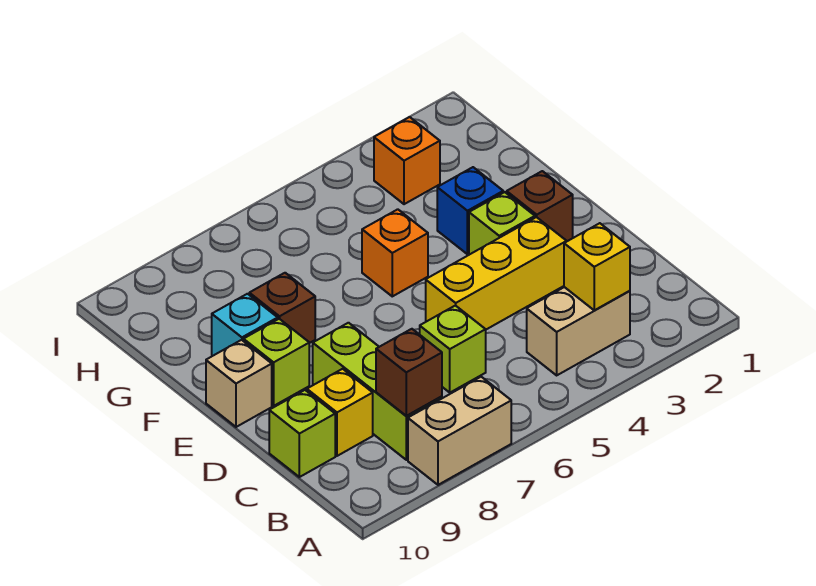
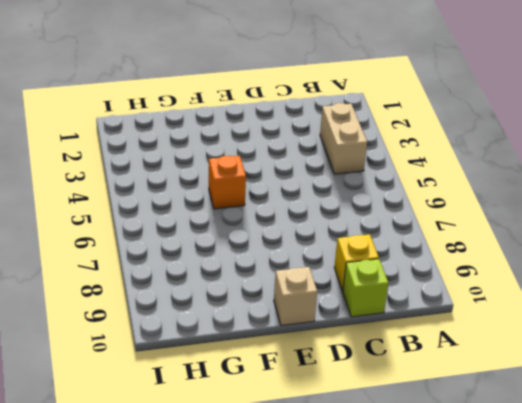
none -> tan 1x2 brick [408,377,511,485]
none -> lime 1x3 brick [313,323,442,460]
none -> lime 1x1 brick [420,305,486,393]

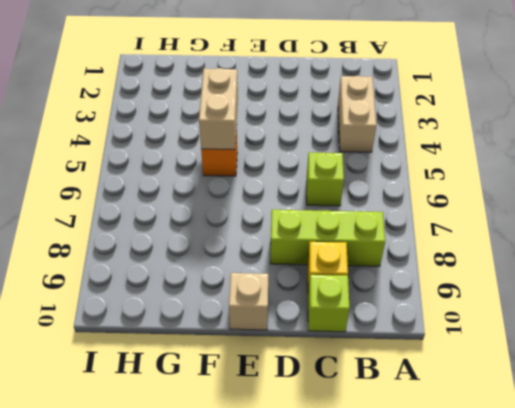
tan 1x2 brick [199,68,238,150] -> tan 1x2 brick moved to [408,377,511,485]
none -> yellow 1x3 brick [426,217,567,329]
none -> brown 1x1 brick [507,171,573,241]
none -> lime 1x1 brick [469,192,535,255]

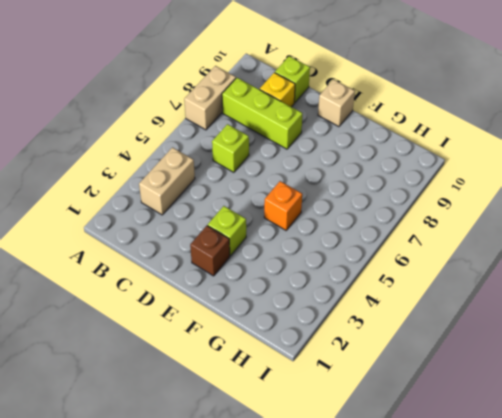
none -> yellow 1x3 brick [426,217,567,329]
none -> lime 1x1 brick [243,319,309,406]
none -> blue 1x1 brick [437,167,503,254]

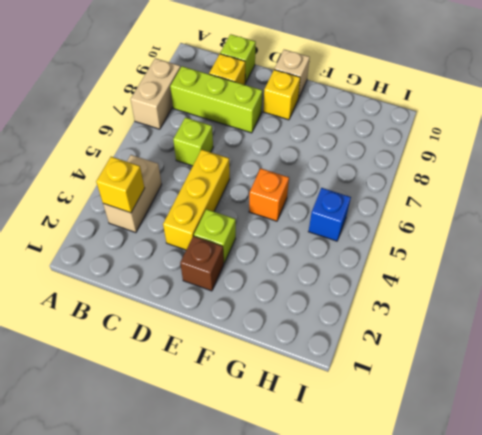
yellow 1x1 brick [263,70,300,120] -> lime 1x1 brick [243,319,309,406]
blue 1x1 brick [308,188,351,241] -> blue 1x1 brick moved to [437,167,503,254]
none -> brown 1x1 brick [249,273,315,343]
none -> cyan 1x1 brick [212,294,278,356]
none -> orange 1x1 brick [374,117,440,204]

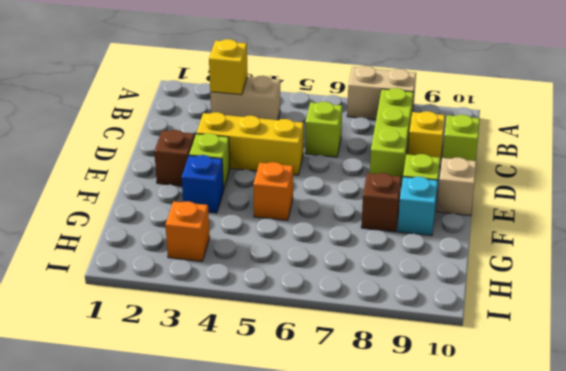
none -> brown 1x1 brick [376,329,442,416]

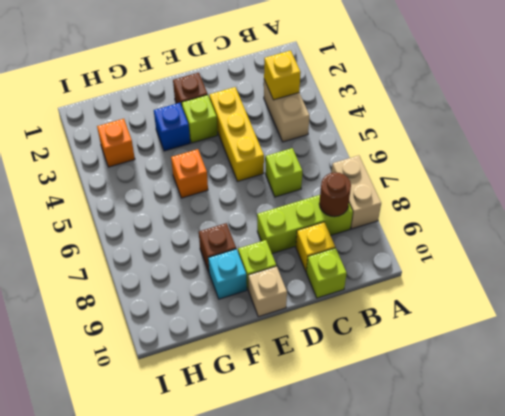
brown 1x1 round brick [319,172,351,217] -> brown 1x1 brick [376,329,442,416]

